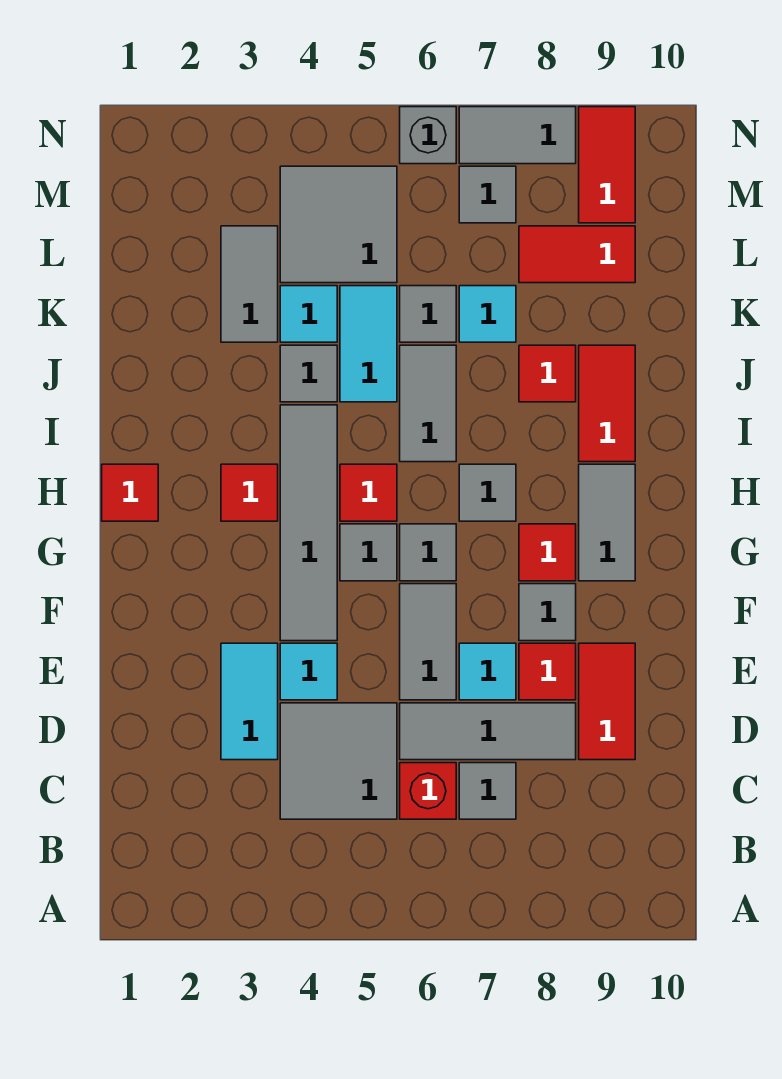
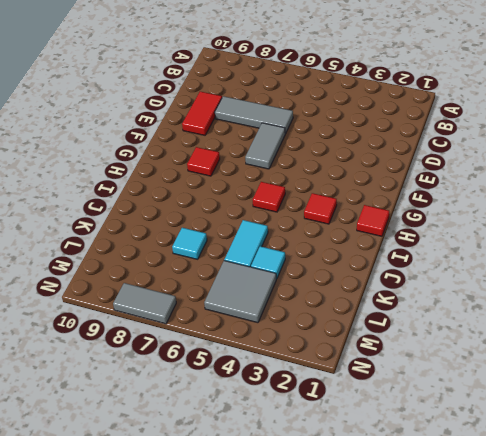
none -> grey 2x2 tile [280,703,397,819]
none -> red 1x1 brick [400,763,456,819]
none -> grey 1x1 tile [459,763,516,819]
none -> cyan 1x2 tile [221,643,278,760]

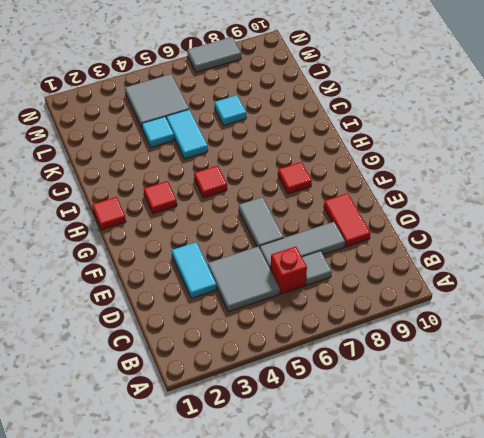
none -> cyan 1x1 tile [280,643,337,700]
none -> cyan 1x1 tile [459,643,516,700]
none -> red 1x1 tile [519,643,576,700]
none -> grey 1x4 tile [280,405,337,641]

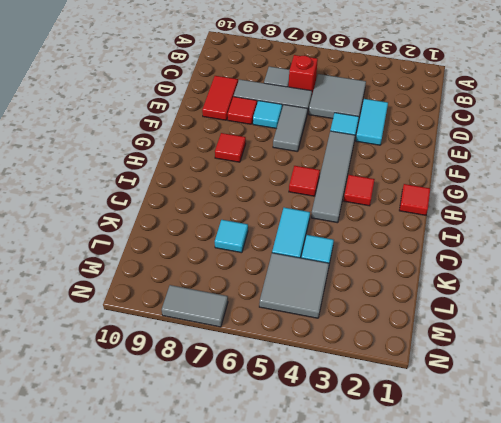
none -> grey 1x1 tile [519,584,576,641]
none -> grey 1x1 tile [340,524,397,581]
none -> grey 1x1 tile [400,524,456,581]
none -> grey 1x2 tile [579,464,635,581]

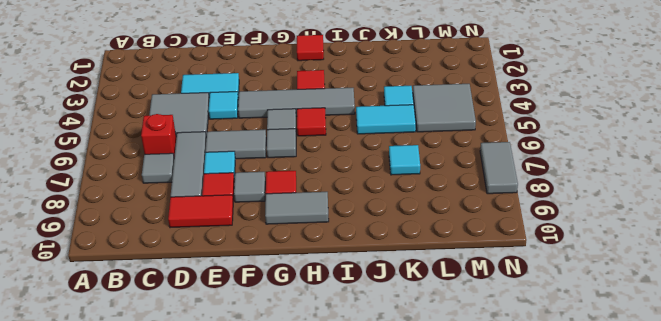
none -> grey 1x1 tile [459,464,516,521]
none -> grey 1x2 tile [400,345,456,462]
none -> red 1x2 tile [579,345,635,462]
none -> grey 1x1 tile [280,345,337,402]

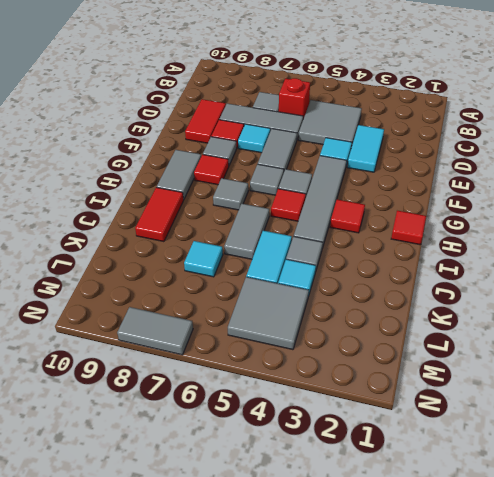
none -> red 1x1 tile [519,345,576,402]
none -> grey 1x2 tile [221,226,278,342]
none -> grey 1x1 tile [400,286,456,342]
none -> red 1x2 tile [519,226,635,283]

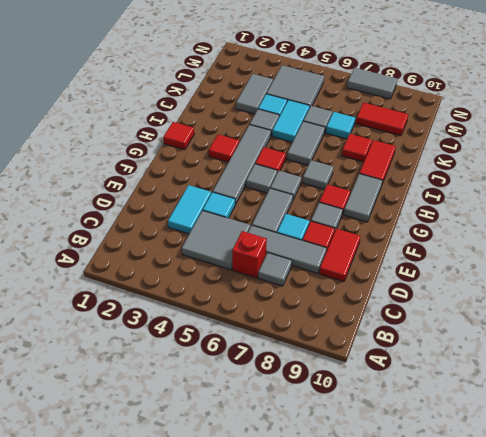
none -> grey 1x1 tile [459,166,516,223]
none -> red 1x2 tile [579,107,635,223]
none -> grey 1x1 brick [400,107,456,164]

